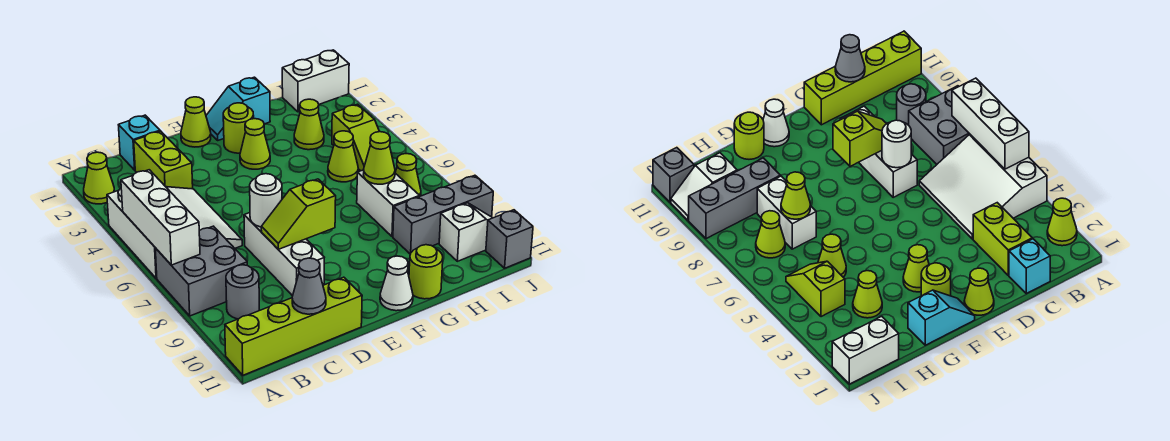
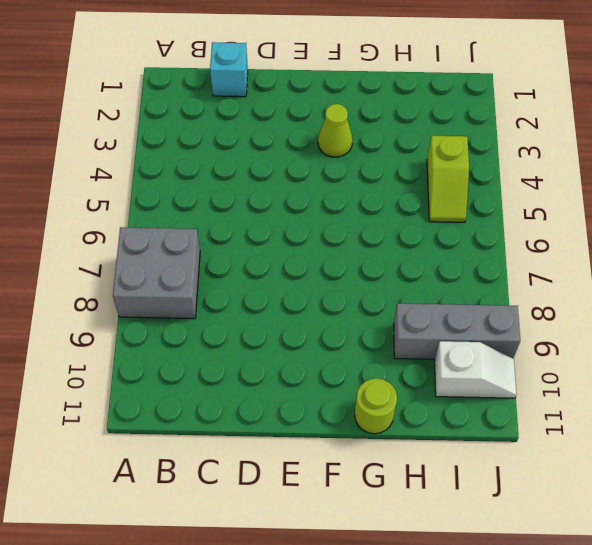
none -> lime 1x1 cone [84,152,114,204]
none -> white 3x3 slope [107,187,242,278]
none -> lime 1x4 brick [225,277,362,375]

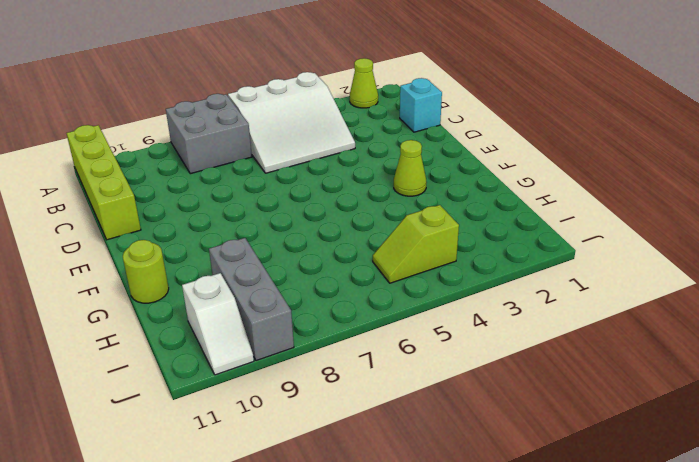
none -> grey 1x1 round brick [226,265,259,319]
none -> lime 1x2 brick [134,131,193,189]
none -> white 1x3 brick [244,213,324,296]

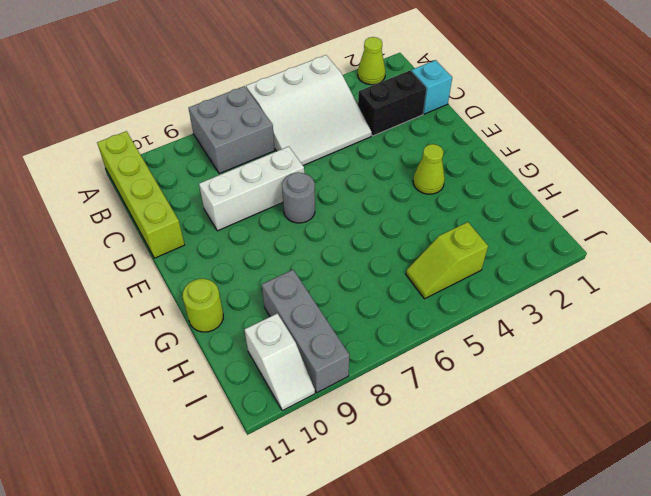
black 1x2 brick [358,71,427,136] -> lime 1x2 brick [134,131,193,189]
grey 1x1 round brick [282,172,315,223] -> grey 1x1 round brick moved to [226,265,259,319]
none -> lime 1x1 cone [181,97,211,147]
none -> cyan 1x2 slope [206,77,270,140]
none -> lime 1x1 round brick [223,103,254,153]

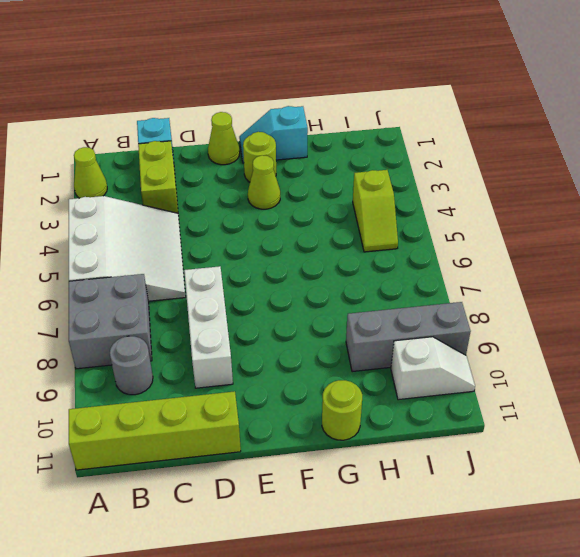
none -> white 1x1 cone [380,256,413,311]
none -> lime 1x1 cone [294,99,324,150]
none -> lime 1x1 cone [328,131,358,182]

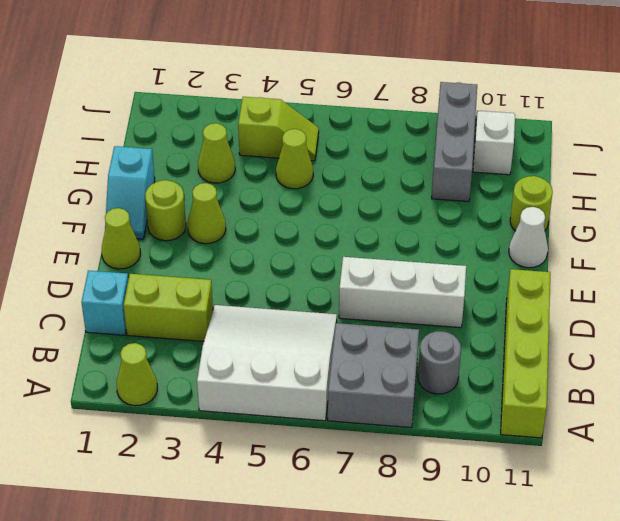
none -> white 1x2 brick [357,170,420,237]
none -> white 1x2 brick [282,50,349,112]
none -> lime 1x1 cone [395,154,421,196]

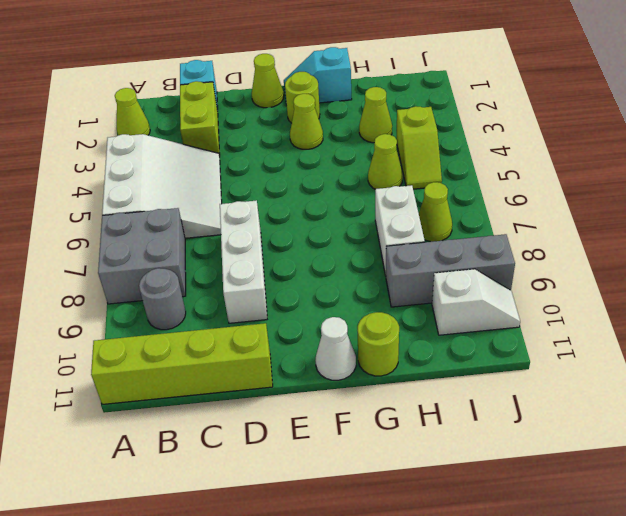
none -> white 1x2 brick [282,50,349,112]
none -> grey 1x1 brick [486,210,533,268]
none -> white 1x3 brick [121,170,200,265]

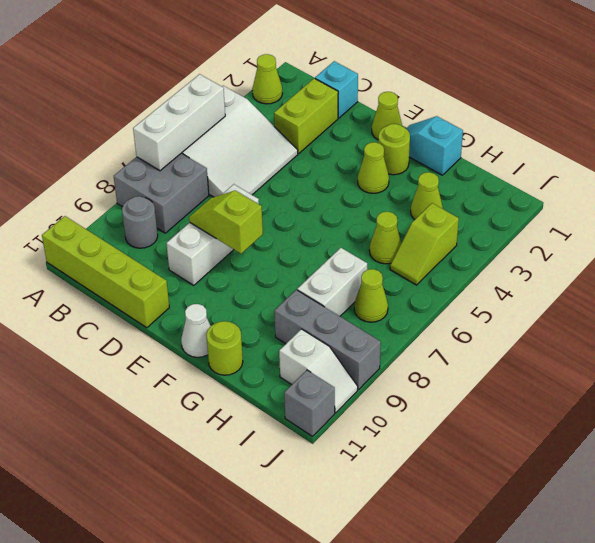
none -> white 1x2 brick [282,50,349,112]
none -> grey 1x1 cone [292,258,326,314]
none -> white 1x1 round brick [250,174,282,227]

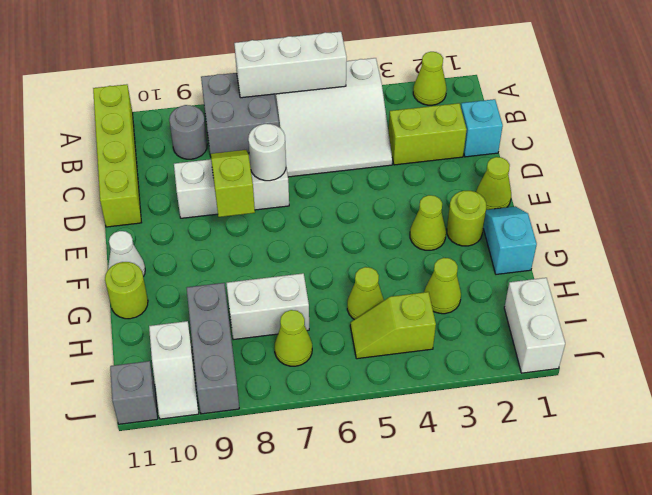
none -> grey 1x1 cone [292,258,326,314]
none -> lime 1x1 cone [364,132,395,184]

